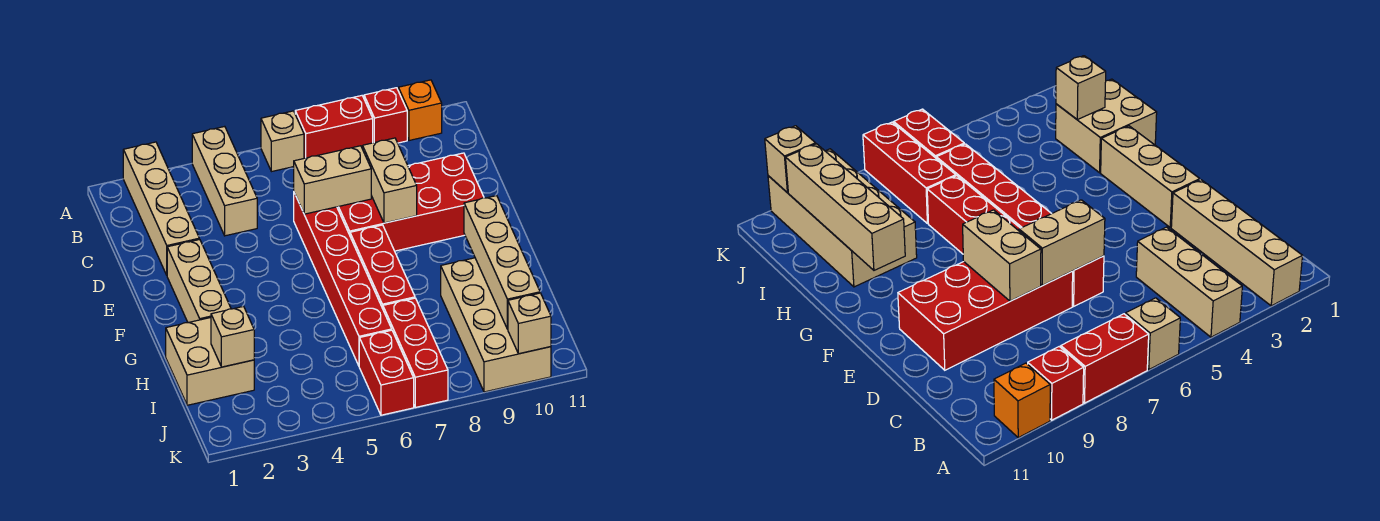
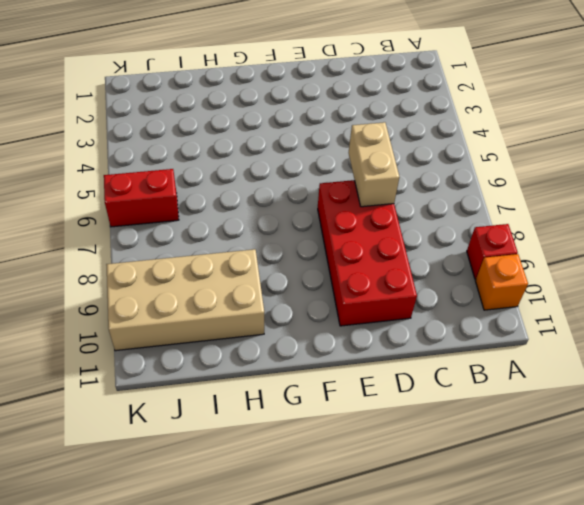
none -> tan 1x4 brick [123,142,199,275]
none -> tan 1x3 brick [192,126,257,236]
none -> tan 1x1 brick [261,111,304,172]

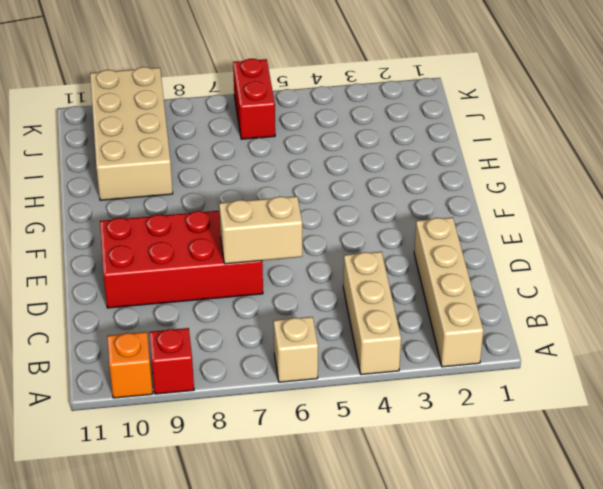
none -> red 1x2 brick [295,96,373,158]
none -> red 1x6 brick [294,193,392,366]
none -> tan 1x3 brick [167,239,231,323]

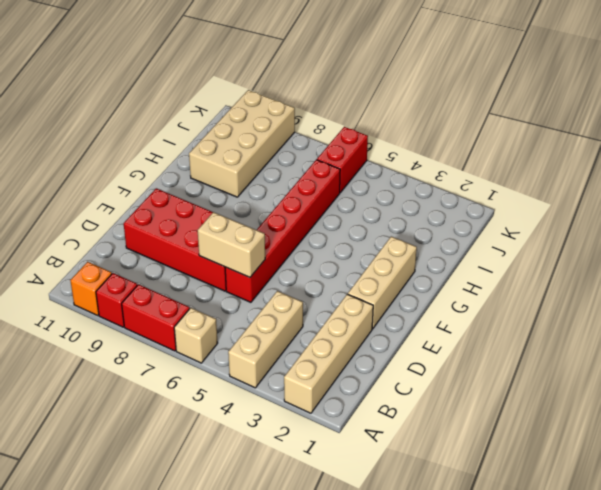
none -> red 1x3 brick [350,225,415,309]
none -> tan 2x2 brick [166,318,254,405]
none -> red 1x3 brick [383,298,448,407]

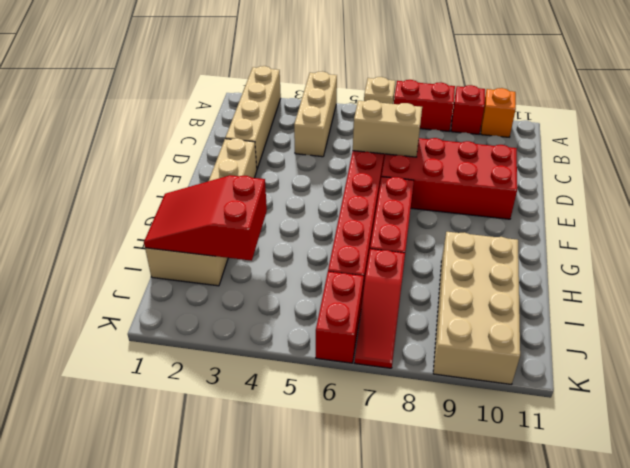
red 2x3 slope [144,175,267,261] -> tan 1x1 brick [211,306,254,367]
red 1x3 slope [355,249,405,368] -> red 1x3 brick [383,298,448,407]
none -> tan 1x2 brick [363,138,417,223]
none -> tan 1x4 brick [464,196,540,329]
none -> tan 1x1 brick [508,293,551,354]

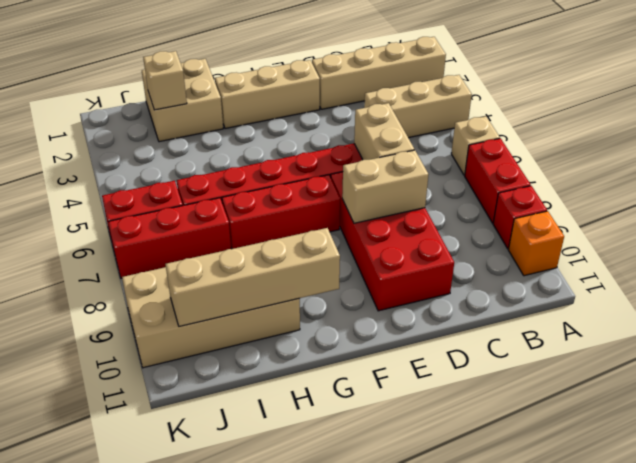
none -> tan 1x1 brick [508,293,551,354]

